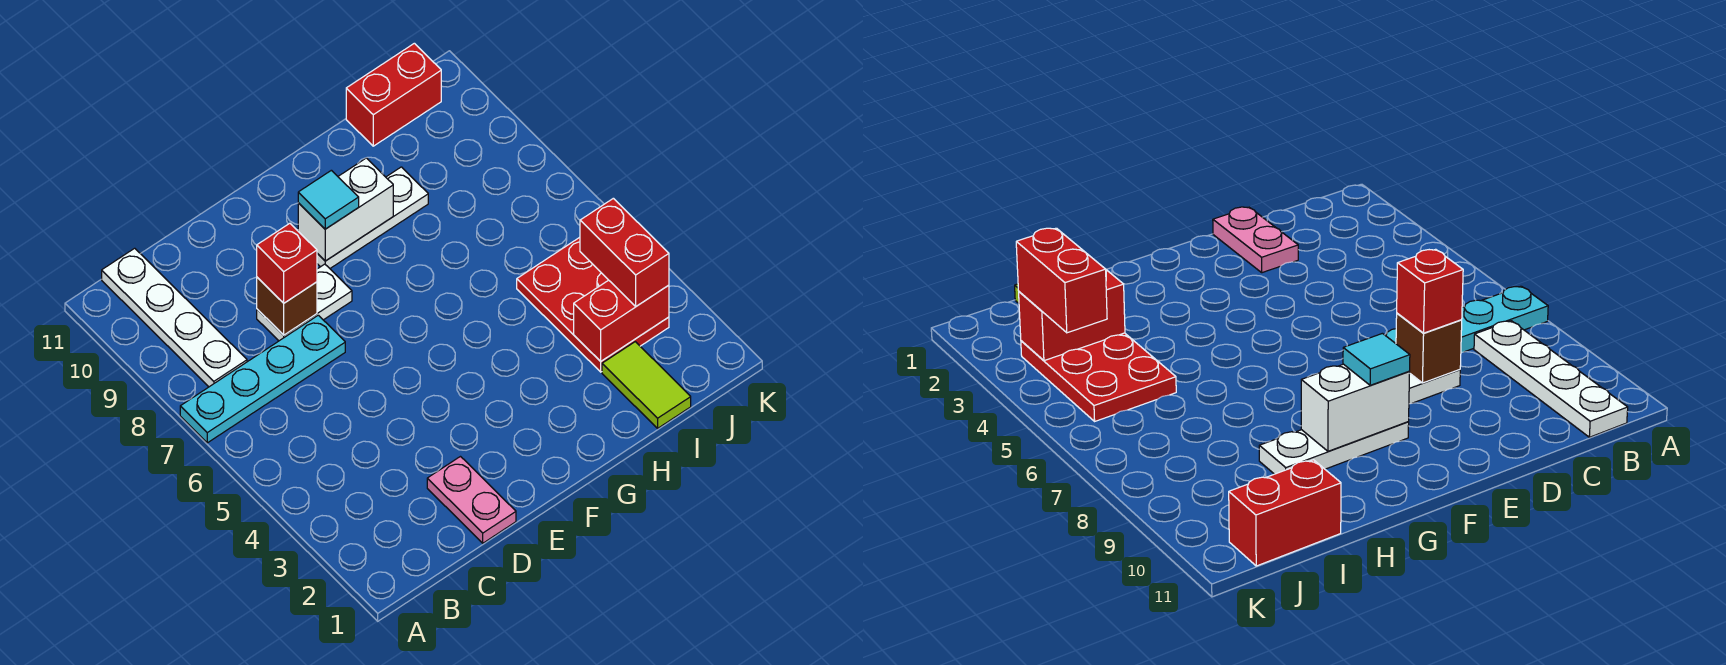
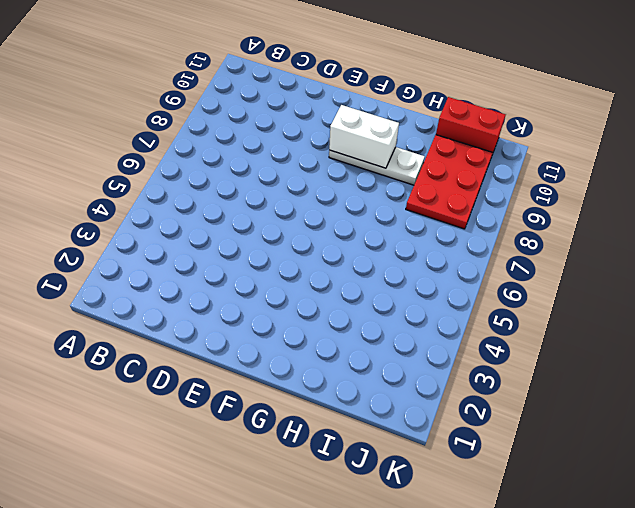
red 2x3 plate [406,135,493,229] -> red 2x3 plate moved to [517,237,669,372]
none -> cyan 1x4 plate [180,315,345,443]
none -> white 1x4 plate [102,248,247,387]
none -> pink 1x2 plate [427,457,516,543]

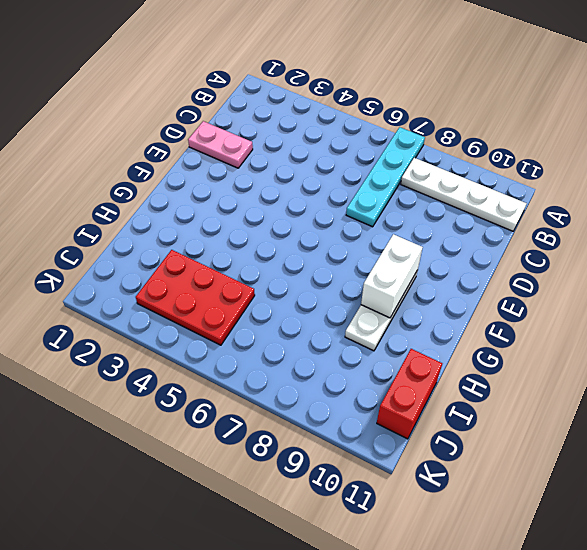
none -> white 1x2 plate [257,264,352,341]
none -> lime 1x2 tile [602,342,691,428]
none -> brown 1x1 brick [257,277,317,335]

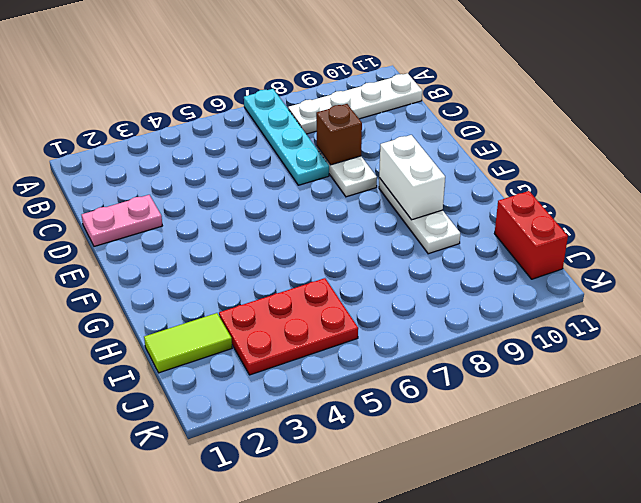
none -> red 1x2 brick [574,280,669,361]
none -> red 1x1 brick [257,223,317,303]
none -> cyan 1x1 tile [298,170,359,229]

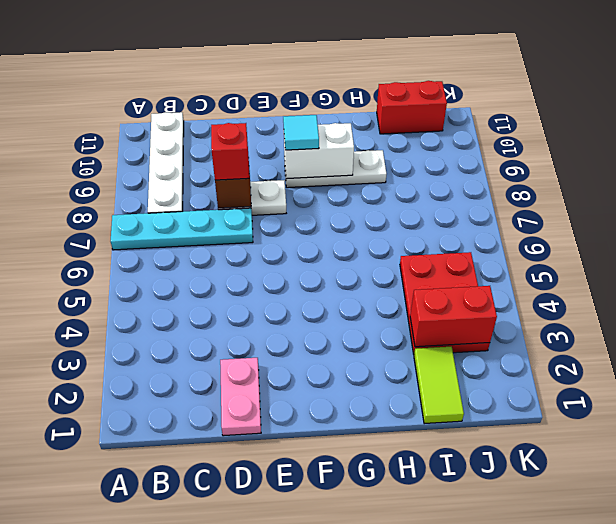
none -> red 1x2 brick [580,198,669,306]

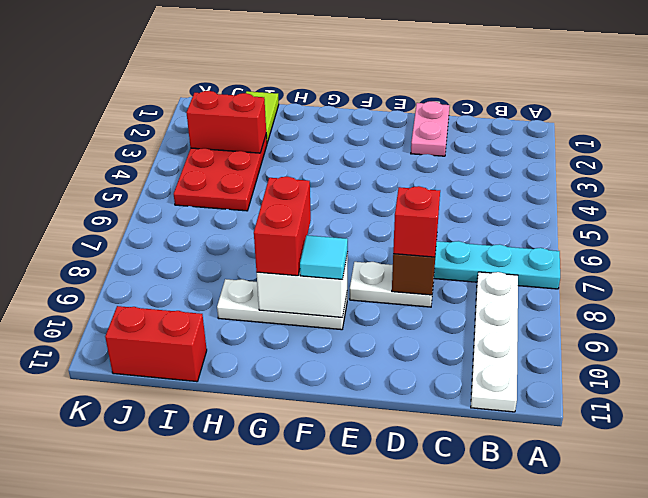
red 1x2 brick [254,176,311,276] -> red 1x2 brick moved to [580,198,669,306]

